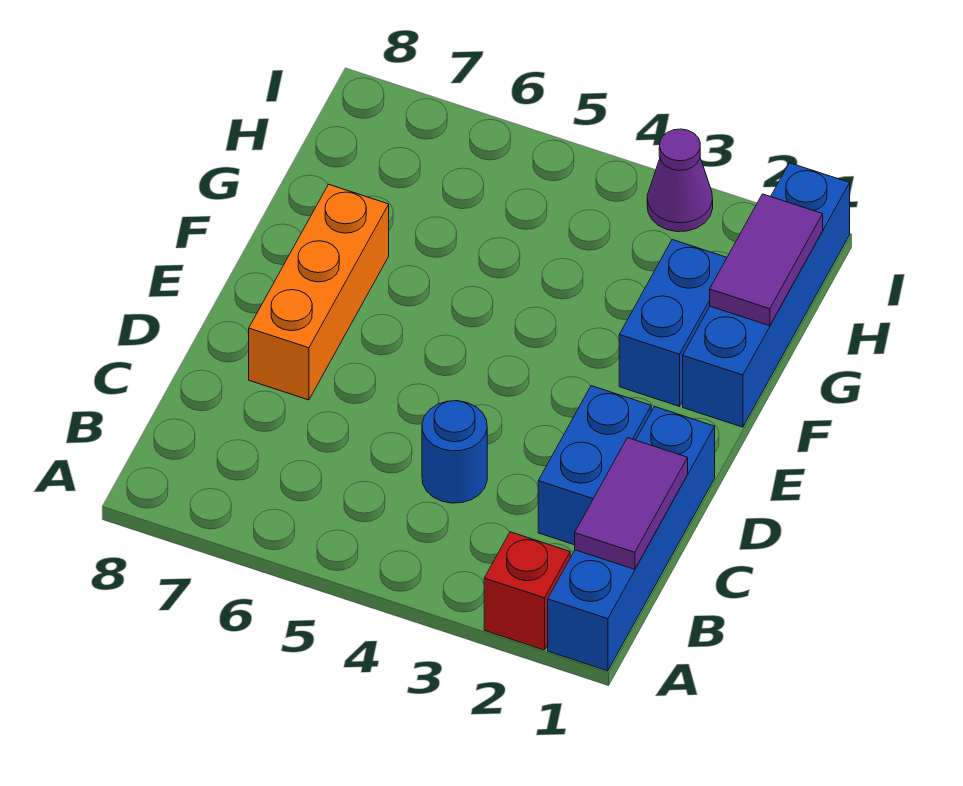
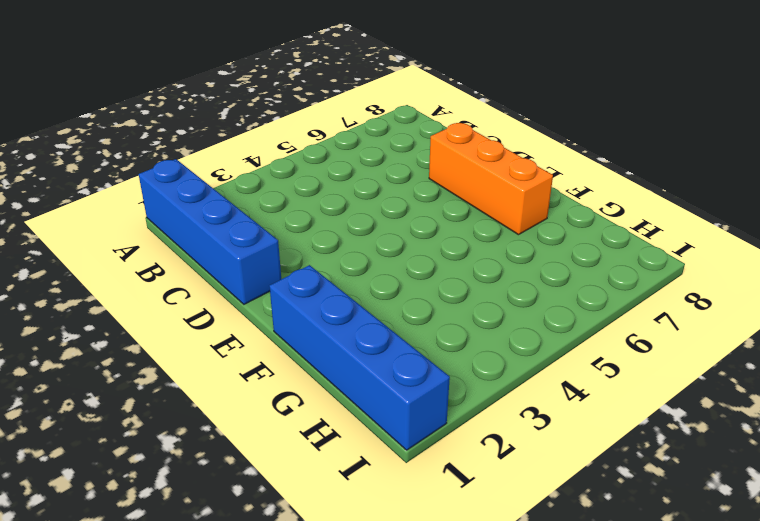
none -> red 1x1 brick [484,532,570,650]
none -> blue 1x2 brick [538,386,651,545]

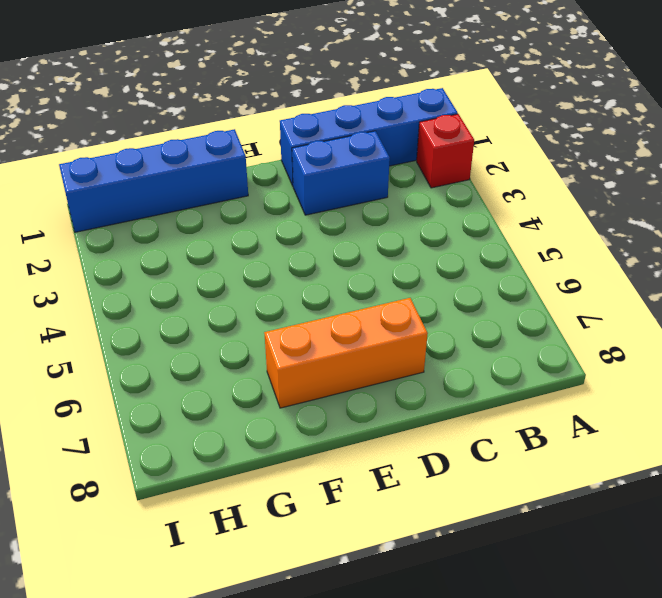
none -> blue 1x1 round brick [422,401,487,503]
none -> blue 1x2 brick [619,240,727,406]

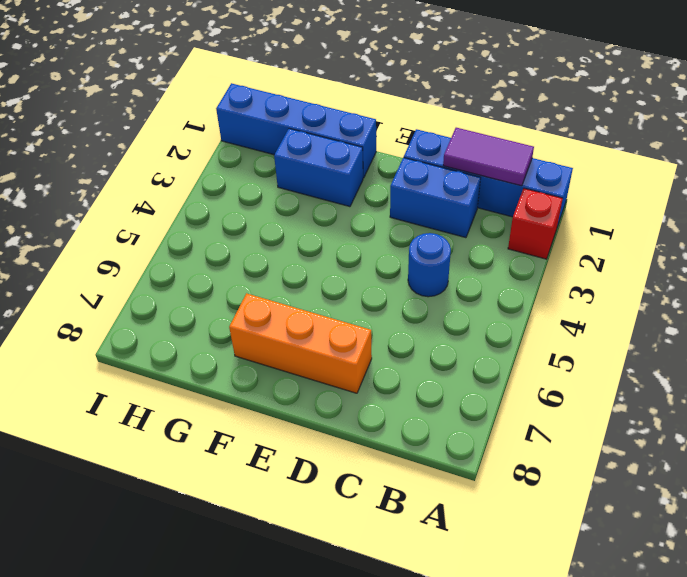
none -> purple 1x1 cone [647,129,713,232]
none -> purple 1x2 tile [710,194,823,326]

